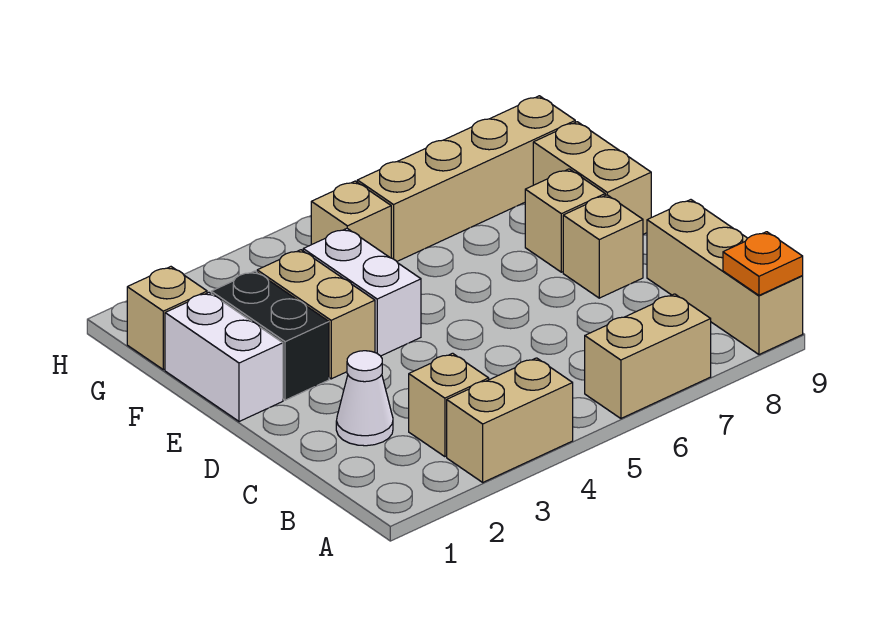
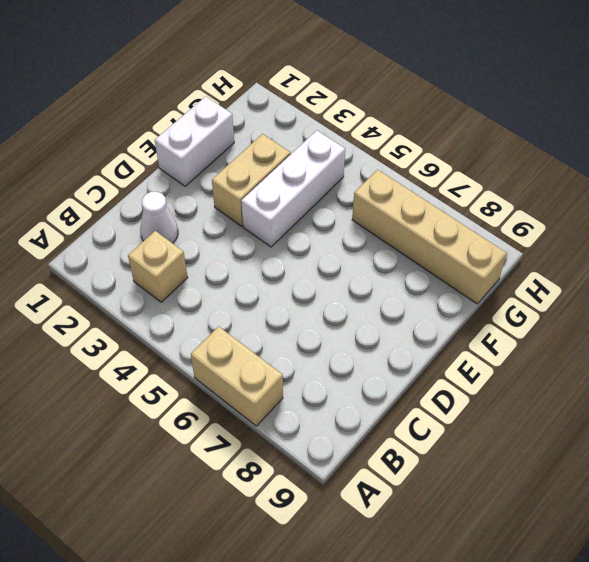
white 1x3 brick [241,130,345,247] -> white 1x2 brick [303,229,421,356]
none -> tan 1x2 brick [447,358,573,482]
none -> tan 1x3 brick [647,200,803,354]
none -> tan 1x1 brick [563,195,643,298]

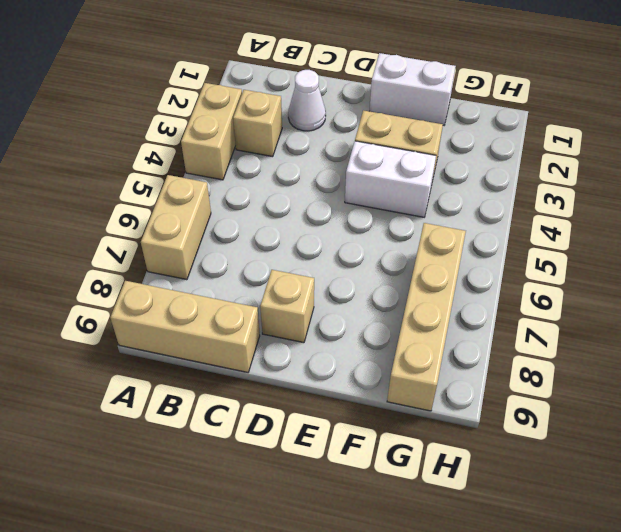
none -> black 1x2 brick [211,271,329,400]
none -> tan 1x1 brick [525,169,605,272]
none -> tan 1x2 brick [533,122,651,234]

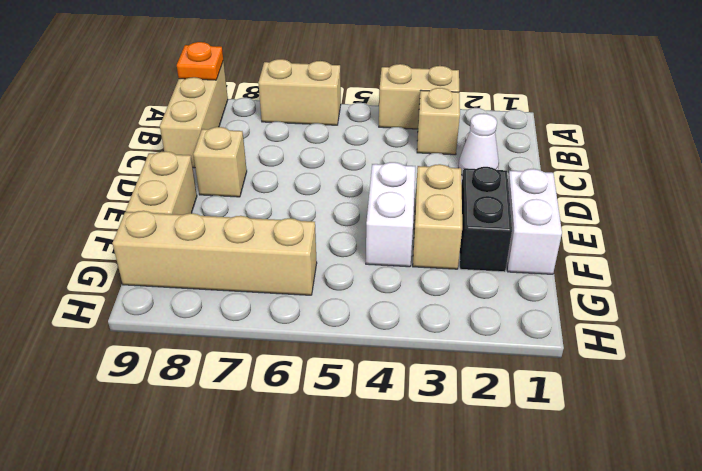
none -> tan 1x1 brick [525,169,605,272]
none -> tan 1x1 brick [127,267,207,370]
none -> tan 1x1 brick [311,181,391,258]

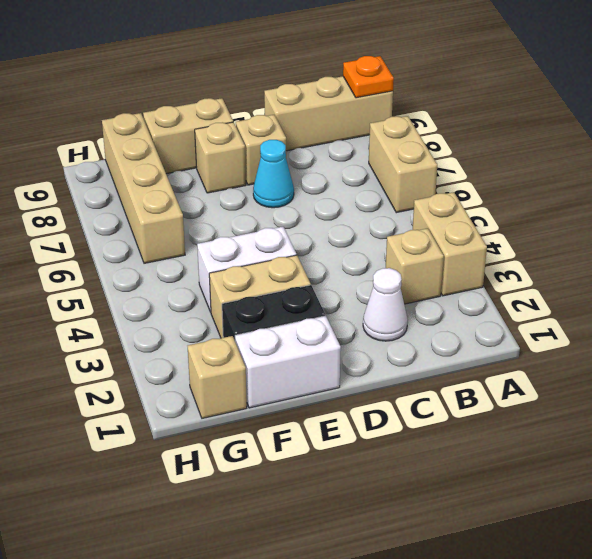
cyan 1x1 cone [253,140,294,208] -> none
none -> tan 1x1 brick [311,181,391,258]

